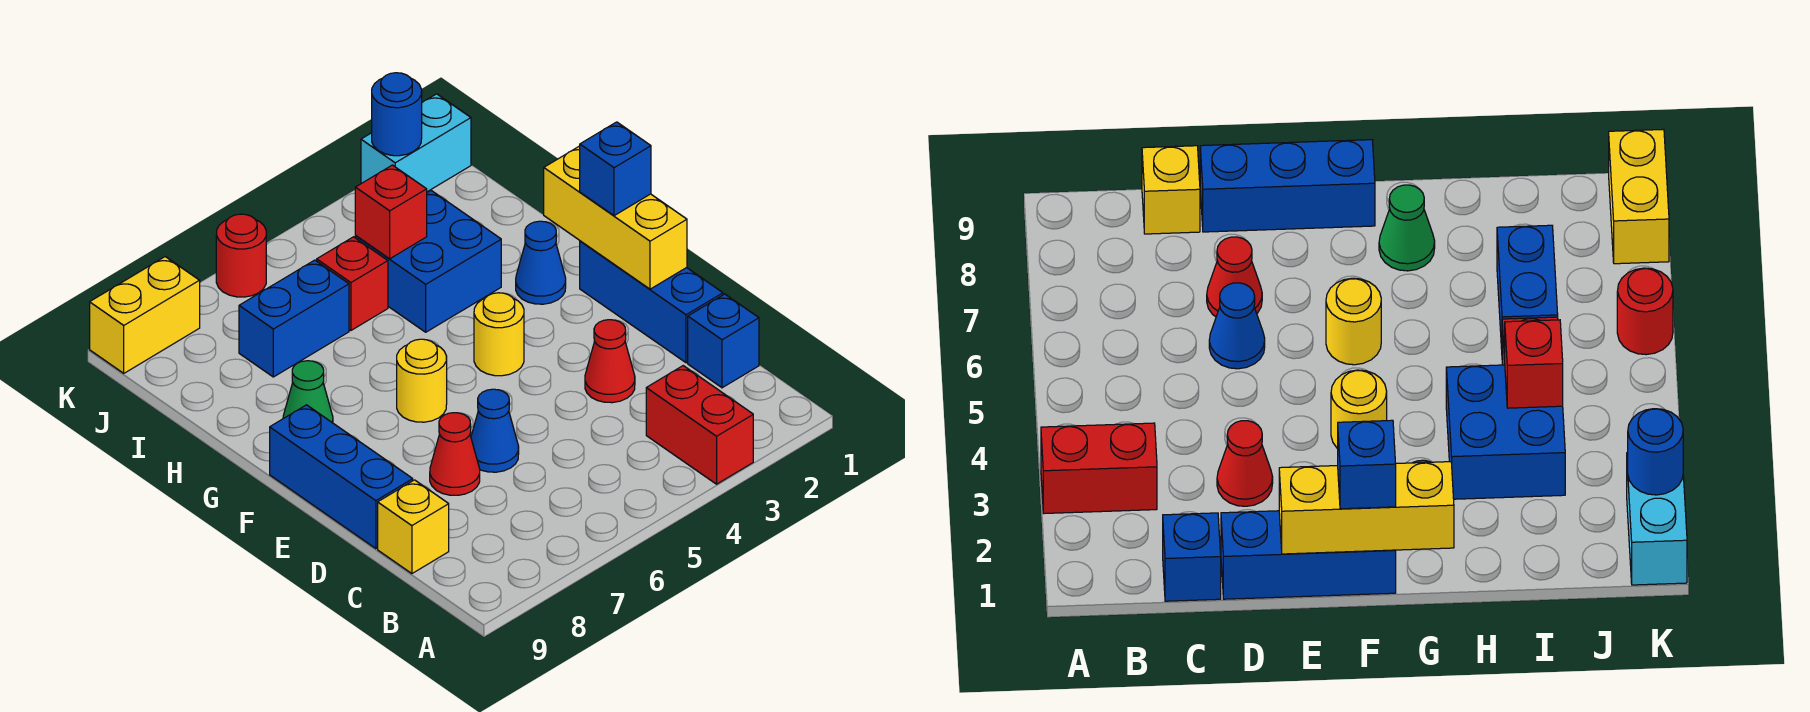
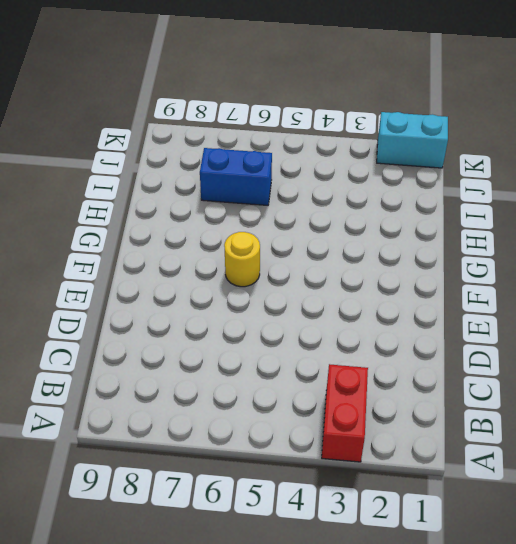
none -> blue 1x1 brick [688,294,759,388]
none -> yellow 1x1 brick [378,480,449,574]
none -> blue 1x3 brick [580,241,723,363]

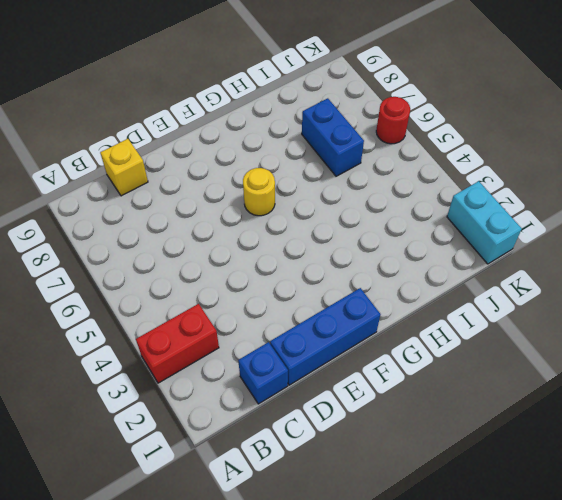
none -> red 1x1 cone [585,320,635,403]
none -> blue 1x1 cone [471,389,519,472]
none -> red 1x1 cone [430,413,480,495]

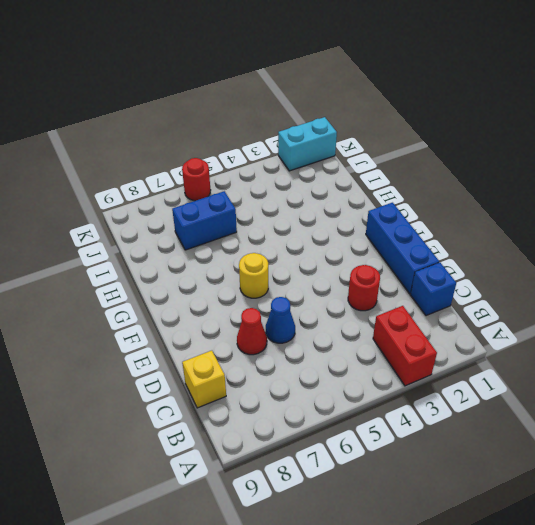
red 1x1 round brick [348,265,380,311] -> red 1x1 cone [585,320,635,403]
none -> blue 1x3 brick [270,405,413,549]
none -> yellow 1x1 round brick [474,293,524,376]
none -> blue 1x1 cone [516,221,566,304]

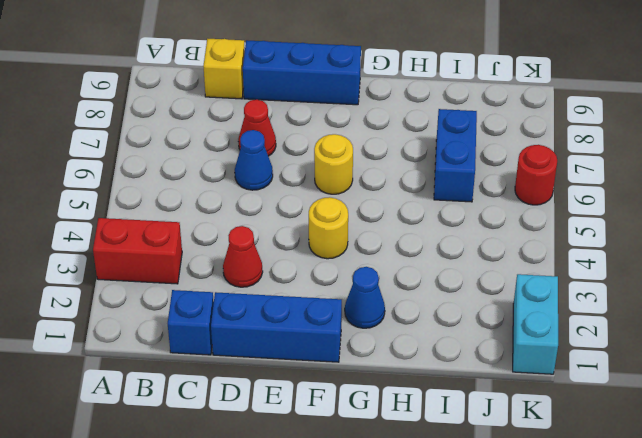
none -> green 1x1 cone [283,361,333,423]
none -> blue 2x2 brick [355,191,501,332]
none -> red 1x1 brick [317,237,388,330]

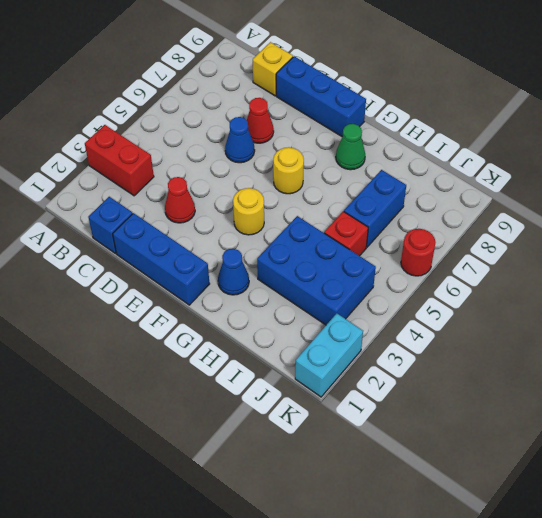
blue 2x3 brick [257,216,376,325] -> blue 2x2 brick [355,191,501,332]
none -> yellow 1x2 brick [90,257,200,373]
none -> yellow 1x3 brick [544,146,687,289]
none -> red 1x1 brick [355,165,427,259]

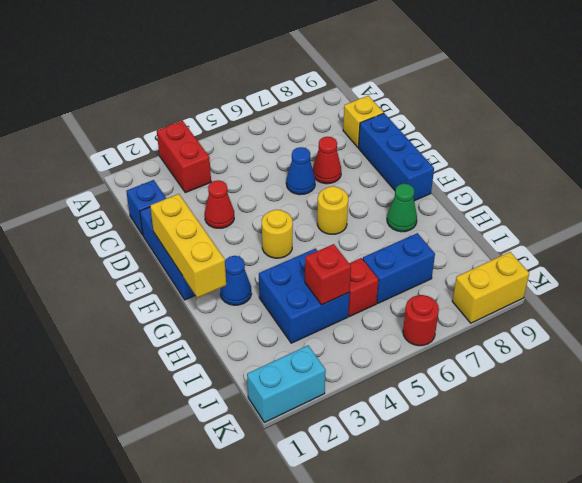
none -> blue 1x1 round brick [372,73,422,156]
none -> blue 1x1 brick [580,122,651,216]

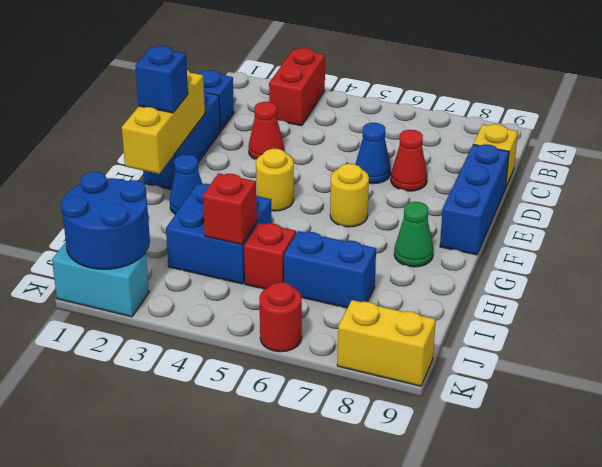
blue 2x2 round brick [61,172,150,269] -> blue 1x1 round brick [372,73,422,156]

